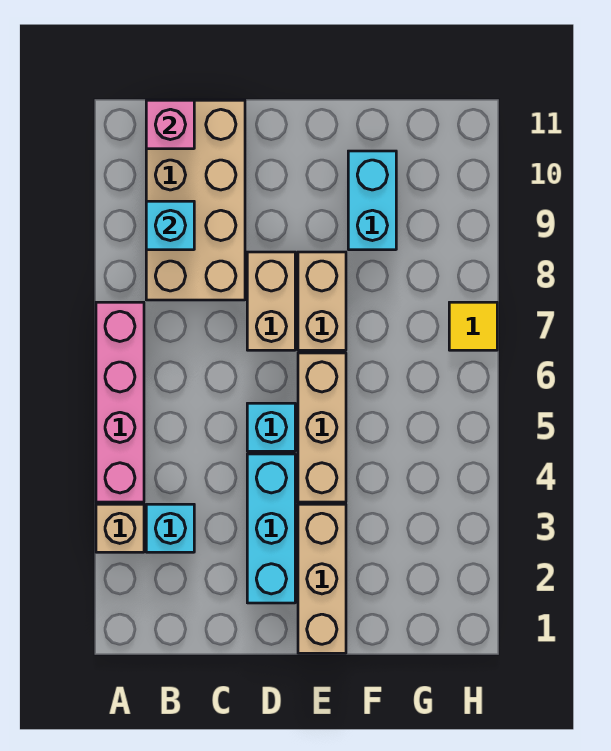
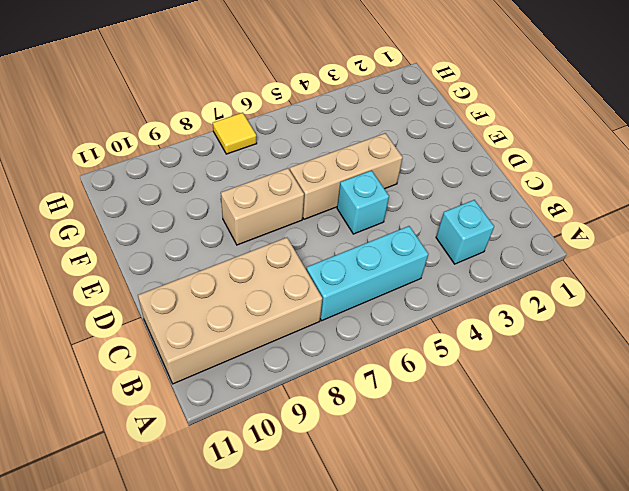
cyan 1x3 brick [306,226,428,321] -> cyan 1x3 brick moved to [247,454,295,603]
none -> tan 1x1 brick [96,504,144,552]
none -> pink 1x4 brick [96,302,144,502]
none -> tan 1x2 brick [247,252,295,350]

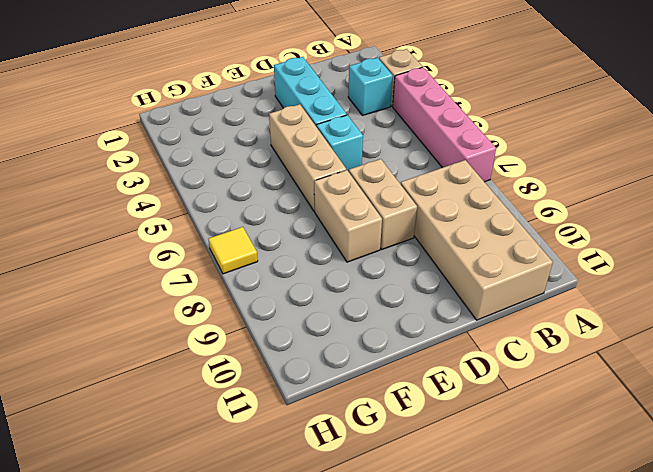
none -> tan 1x3 brick [298,504,346,653]
none -> cyan 1x2 brick [348,151,396,250]
none -> cyan 1x1 brick [146,201,194,250]

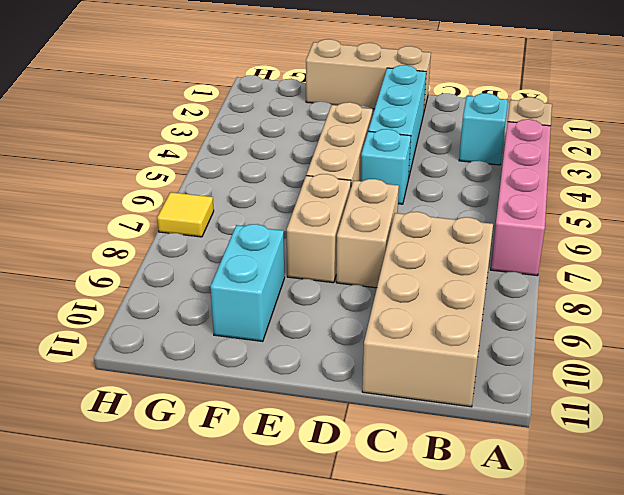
tan 1x3 brick [306,39,431,111] -> tan 1x3 brick turned to [298,504,346,653]
none -> cyan 1x1 brick [146,201,194,250]
none -> pink 1x1 brick [146,100,194,149]

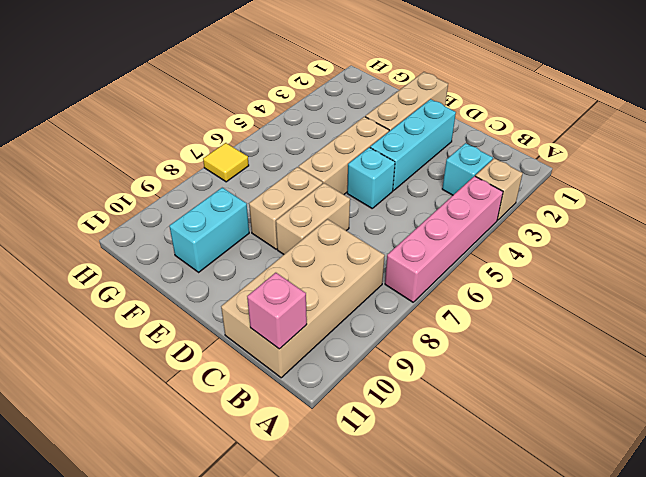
none -> cyan 1x1 brick [146,201,194,250]

